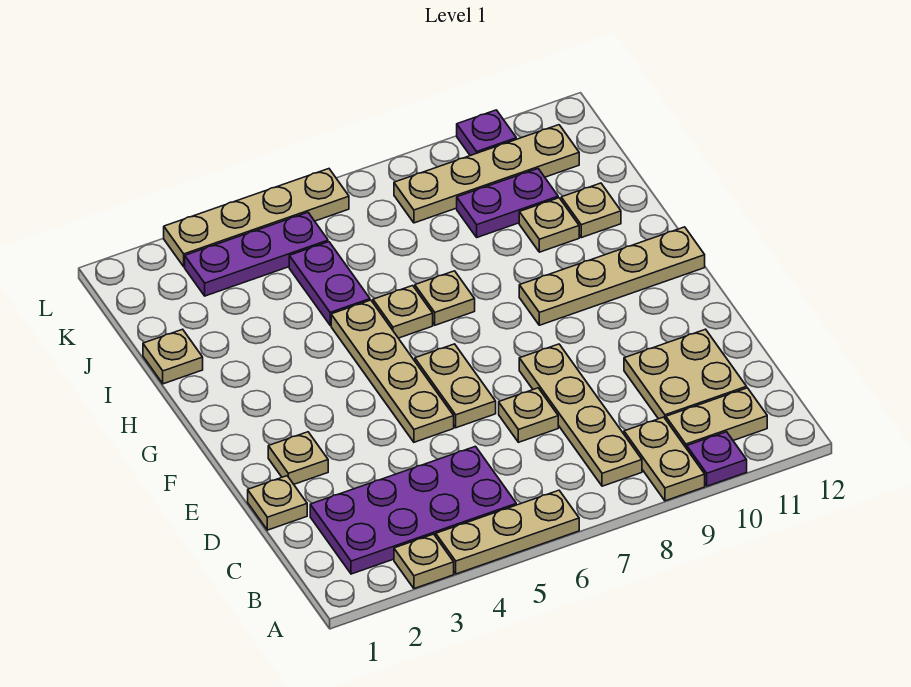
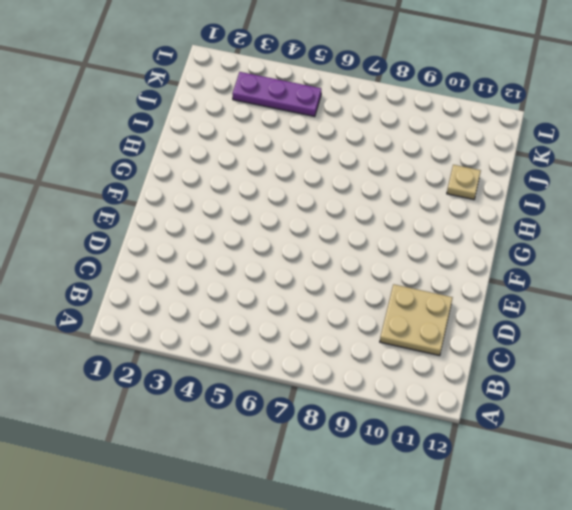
none -> tan 1x1 plate [394,534,454,589]
none -> tan 1x3 plate [436,490,579,574]
none -> tan 1x2 plate [624,417,705,501]

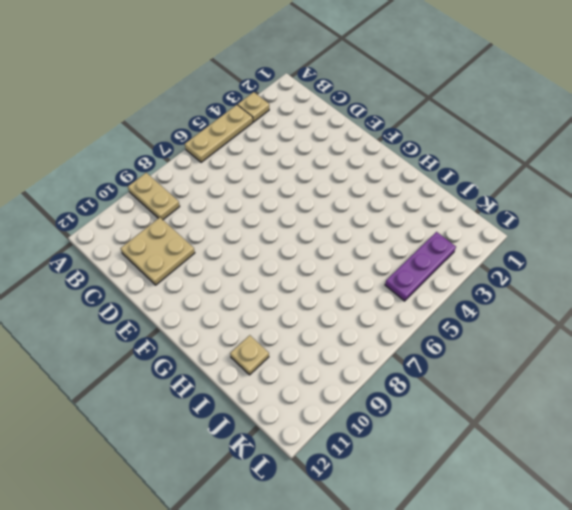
none -> purple 1x1 plate [687,432,747,486]
none -> purple 2x4 plate [310,446,516,574]
none -> tan 1x4 plate [519,344,642,486]

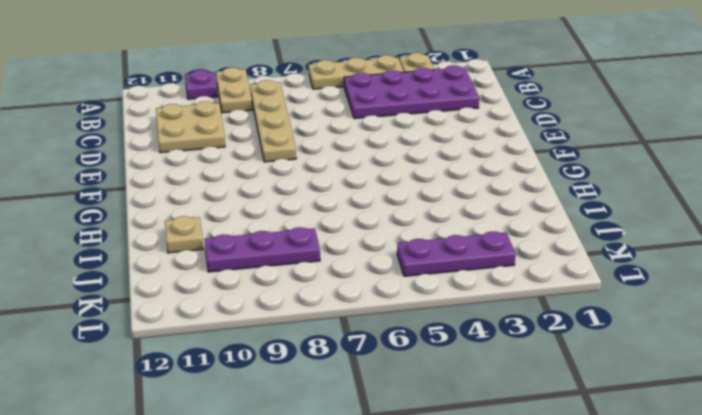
purple 1x3 plate [204,227,320,272] -> purple 1x2 plate [457,169,558,237]
none -> tan 1x2 plate [666,388,767,449]
none -> tan 1x1 plate [248,476,307,530]
none -> tan 1x1 plate [499,388,558,442]

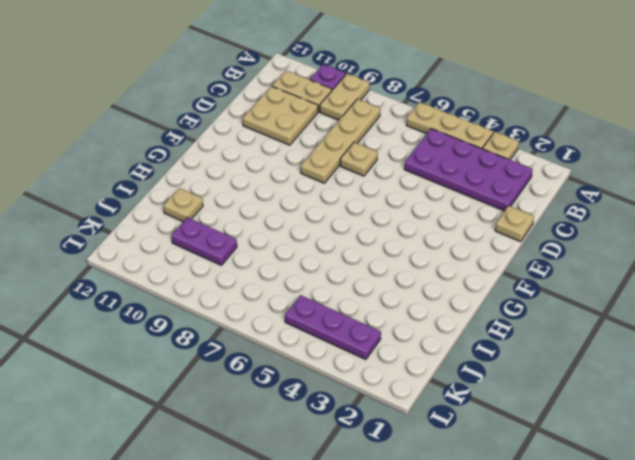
none -> tan 1x1 plate [268,432,328,484]
none -> tan 1x4 plate [331,300,454,442]
none -> tan 1x2 plate [415,344,496,428]

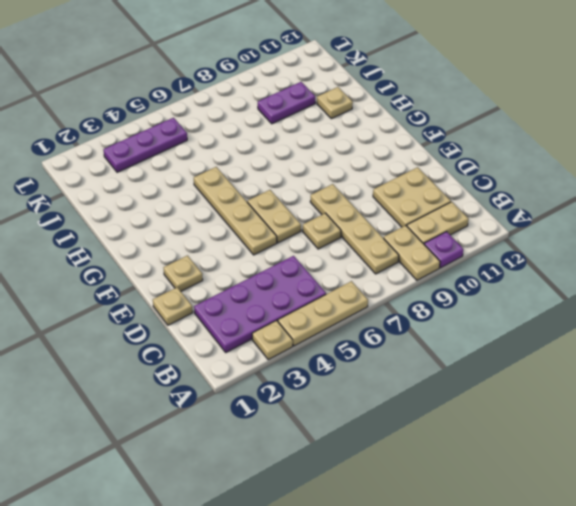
none -> tan 1x4 plate [519,227,705,325]
none -> tan 1x1 plate [373,286,433,338]
none -> tan 1x1 plate [415,271,475,325]

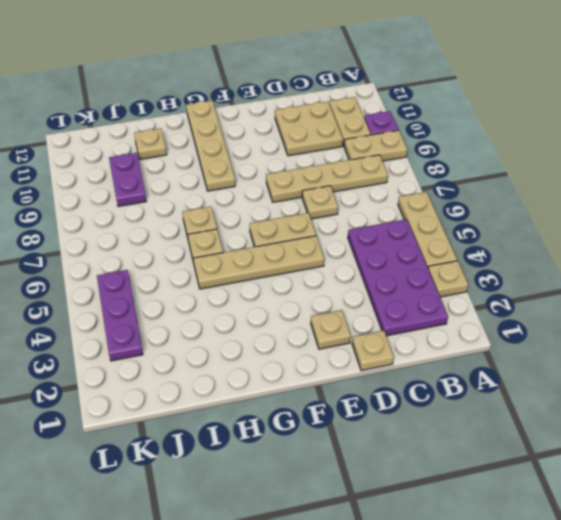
none -> tan 1x1 plate [143,329,203,384]
none -> purple 1x2 plate [289,242,370,325]
none -> tan 1x1 plate [519,198,579,252]

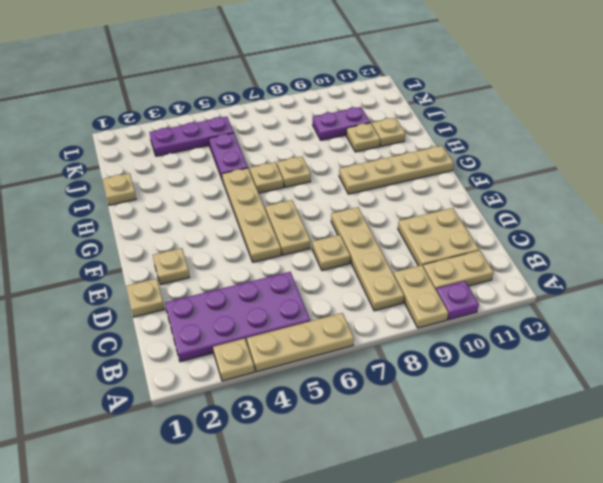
none -> tan 1x4 plate [394,125,579,223]
none -> tan 1x4 plate [164,169,349,267]
none -> purple 1x1 plate [457,110,516,156]

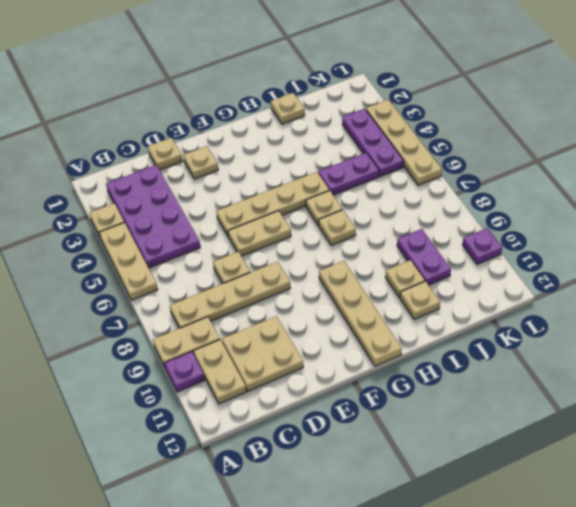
none -> tan 1x4 plate [394,125,579,223]

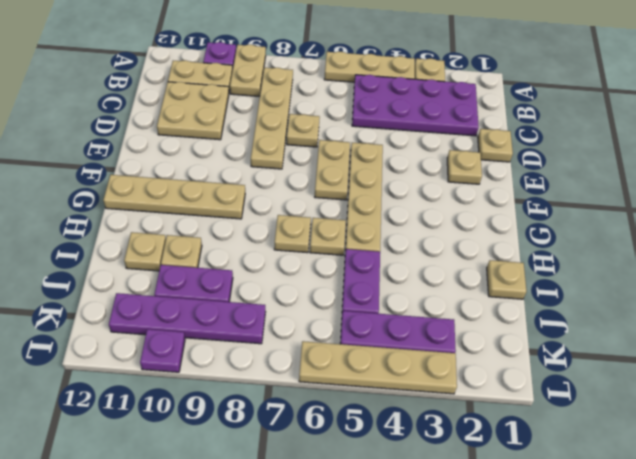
purple 1x4 plate [109,293,265,344] -> tan 1x4 plate [394,125,579,223]

